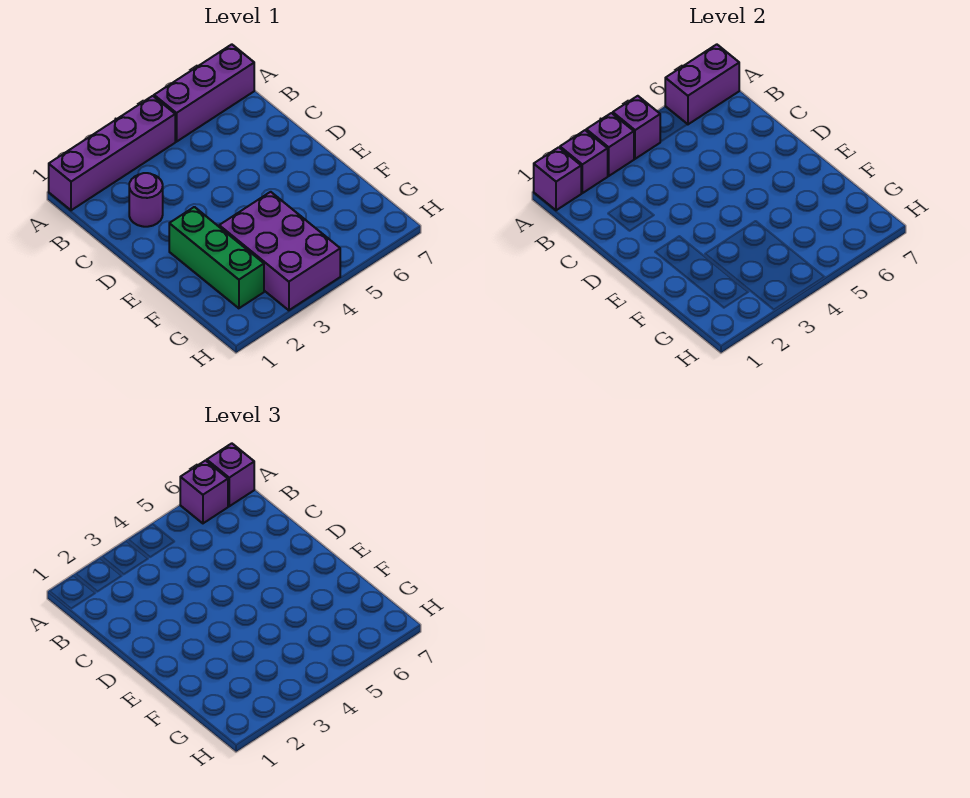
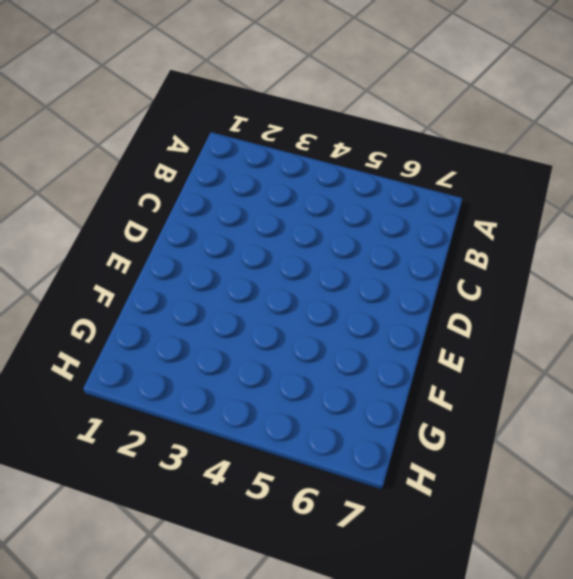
none -> purple 1x4 brick [49,96,175,210]
none -> purple 1x3 brick [154,44,254,142]
none -> purple 1x1 round brick [129,173,163,227]

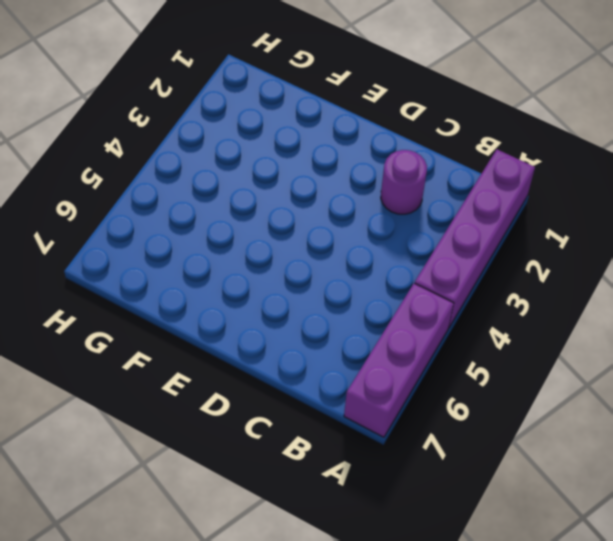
none -> green 1x3 brick [169,207,264,308]
none -> purple 2x3 brick [219,192,340,310]
none -> purple 1x1 brick [534,147,581,210]

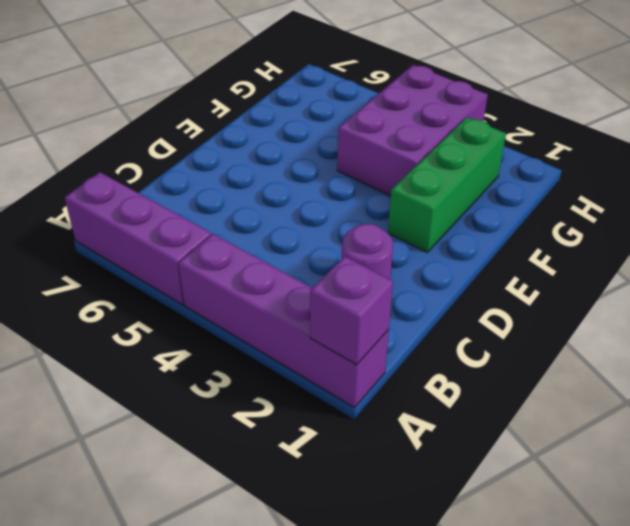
none -> purple 1x1 brick [560,130,608,193]
none -> purple 1x1 brick [586,113,634,176]
none -> purple 1x1 brick [613,96,660,159]

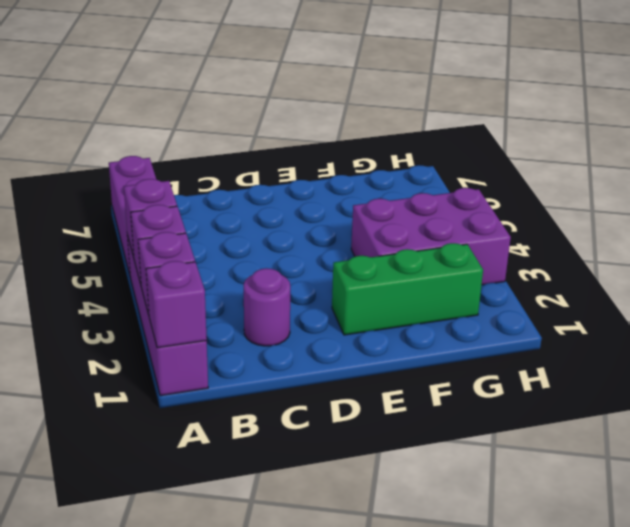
none -> purple 1x2 brick [665,44,739,124]
none -> purple 1x1 brick [180,461,228,523]
none -> purple 1x1 brick [207,443,254,506]

